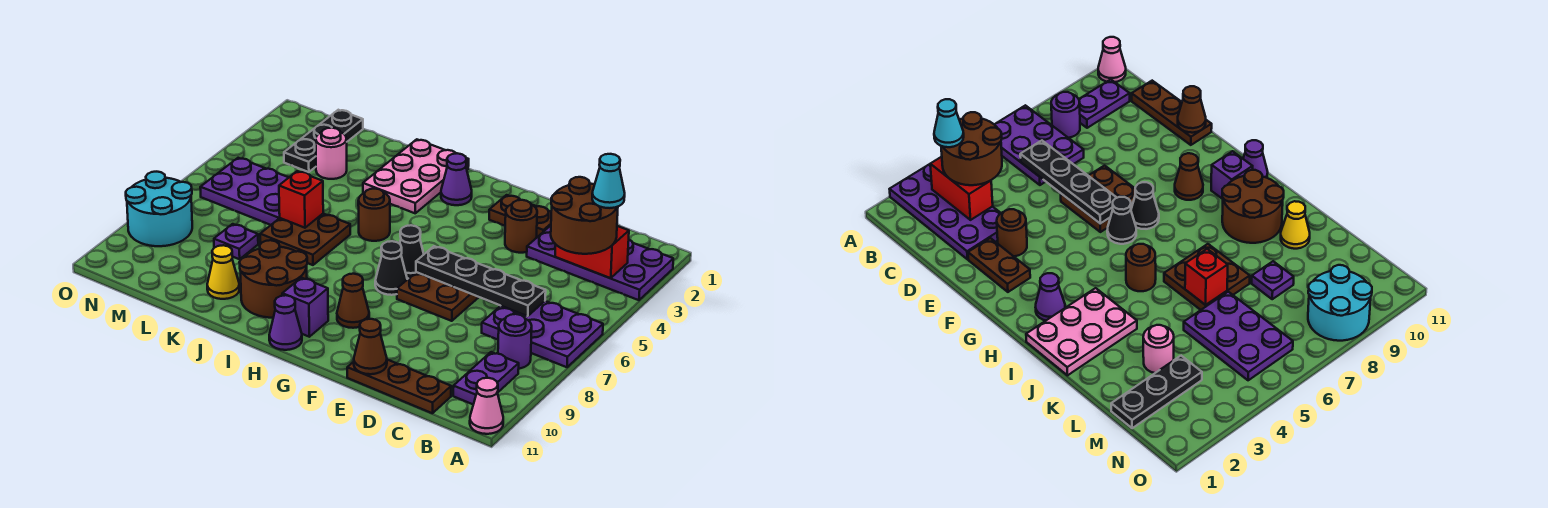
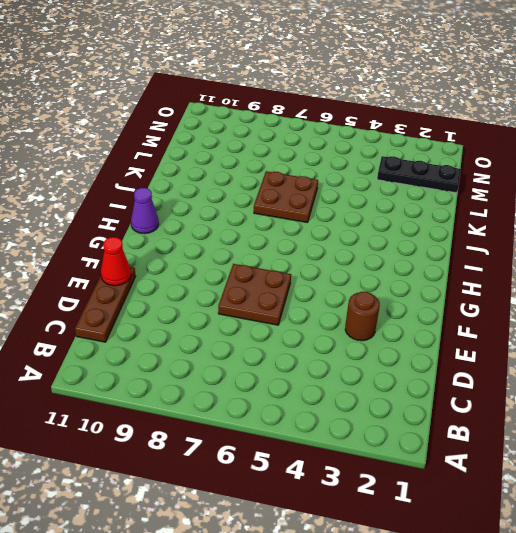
red 1x1 cone [101,237,131,286] -> brown 1x1 cone [354,319,387,374]
none -> purple 2x4 plate [527,226,673,300]
none -> purple 2x3 plate [482,301,603,367]
none -> pink 1x1 cone [470,378,503,434]
none -> purple 1x1 round brick [498,314,532,369]

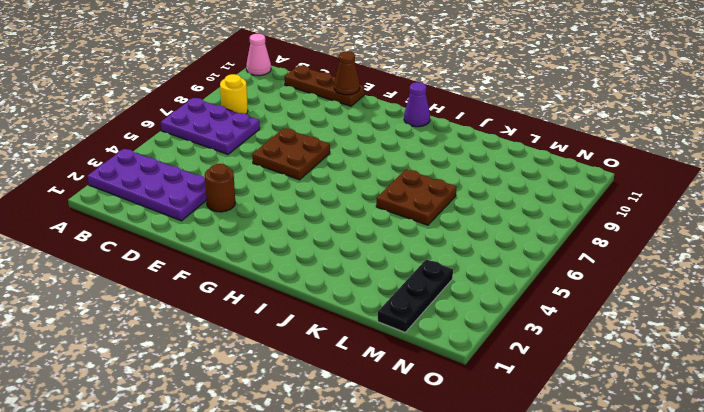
yellow 1x1 round brick [220,74,248,114] -> purple 1x1 round brick [498,314,532,369]
none -> purple 1x2 plate [453,352,519,404]
none -> brown 1x2 plate [489,195,551,238]
none -> black 1x1 cone [400,225,424,279]
none -> black 1x1 cone [375,241,407,295]

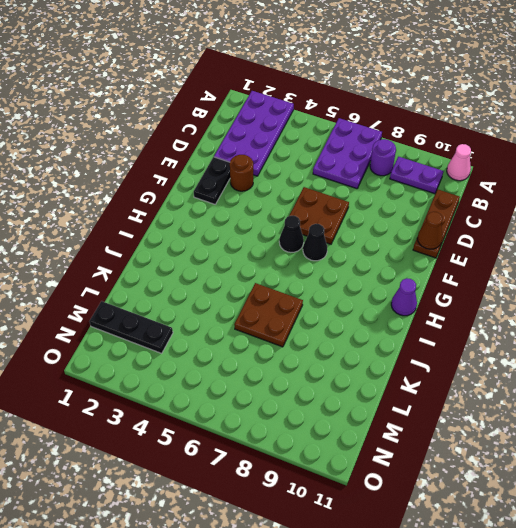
black 1x2 plate [194,157,230,204] -> brown 1x2 plate [489,195,551,238]
none -> brown 1x1 cone [337,274,369,328]
none -> purple 1x1 cone [441,153,472,205]
none -> purple 1x1 brick [282,278,328,337]
none -> pink 2x3 plate [363,139,469,213]

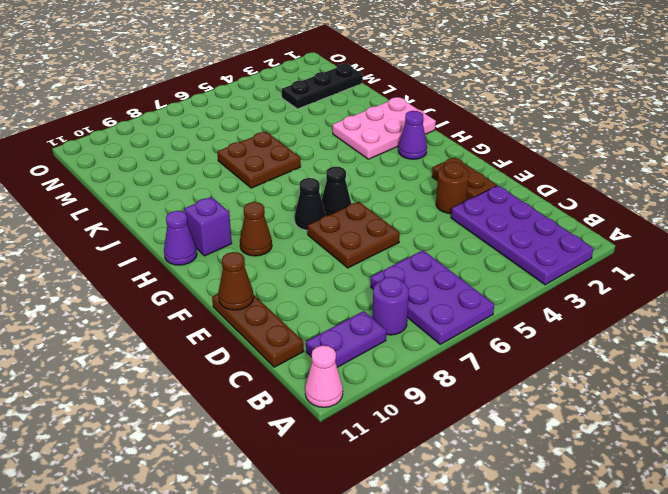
none -> brown 1x1 round brick [358,189,390,241]
none -> brown 2x2 round brick [239,240,307,318]
none -> yellow 1x1 cone [207,245,239,299]
none -> pink 1x1 round brick [316,128,347,179]

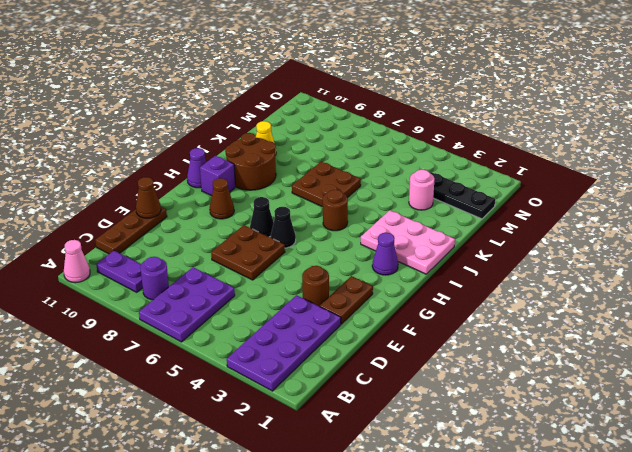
none -> purple 2x3 plate [200,158,289,225]
none -> purple 1x1 plate [214,224,258,259]
none -> cyan 2x2 round brick [126,172,192,246]
none -> red 1x2 brick [555,226,629,278]

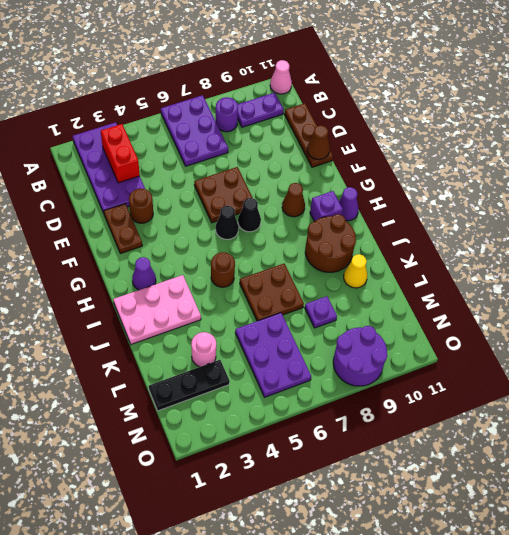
purple 2x2 round brick [333,326,387,386] -> cyan 2x2 round brick [126,172,192,246]
none -> black 1x4 plate [416,246,546,316]
none -> red 1x1 brick [279,171,323,228]
none -> brown 2x2 round brick [551,177,618,254]
none -> cyan 1x1 cone [592,154,625,208]

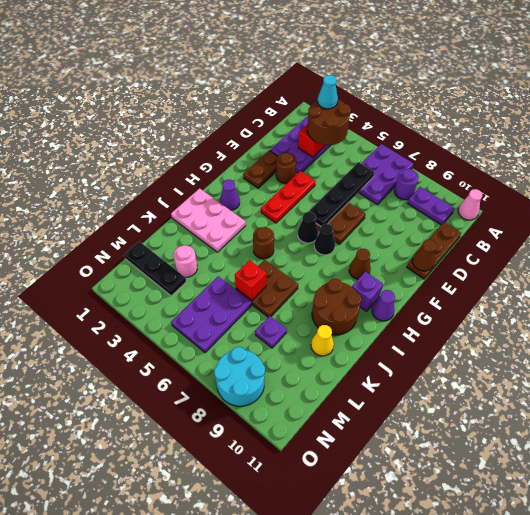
red 1x3 plate [261,171,316,223] -> none

